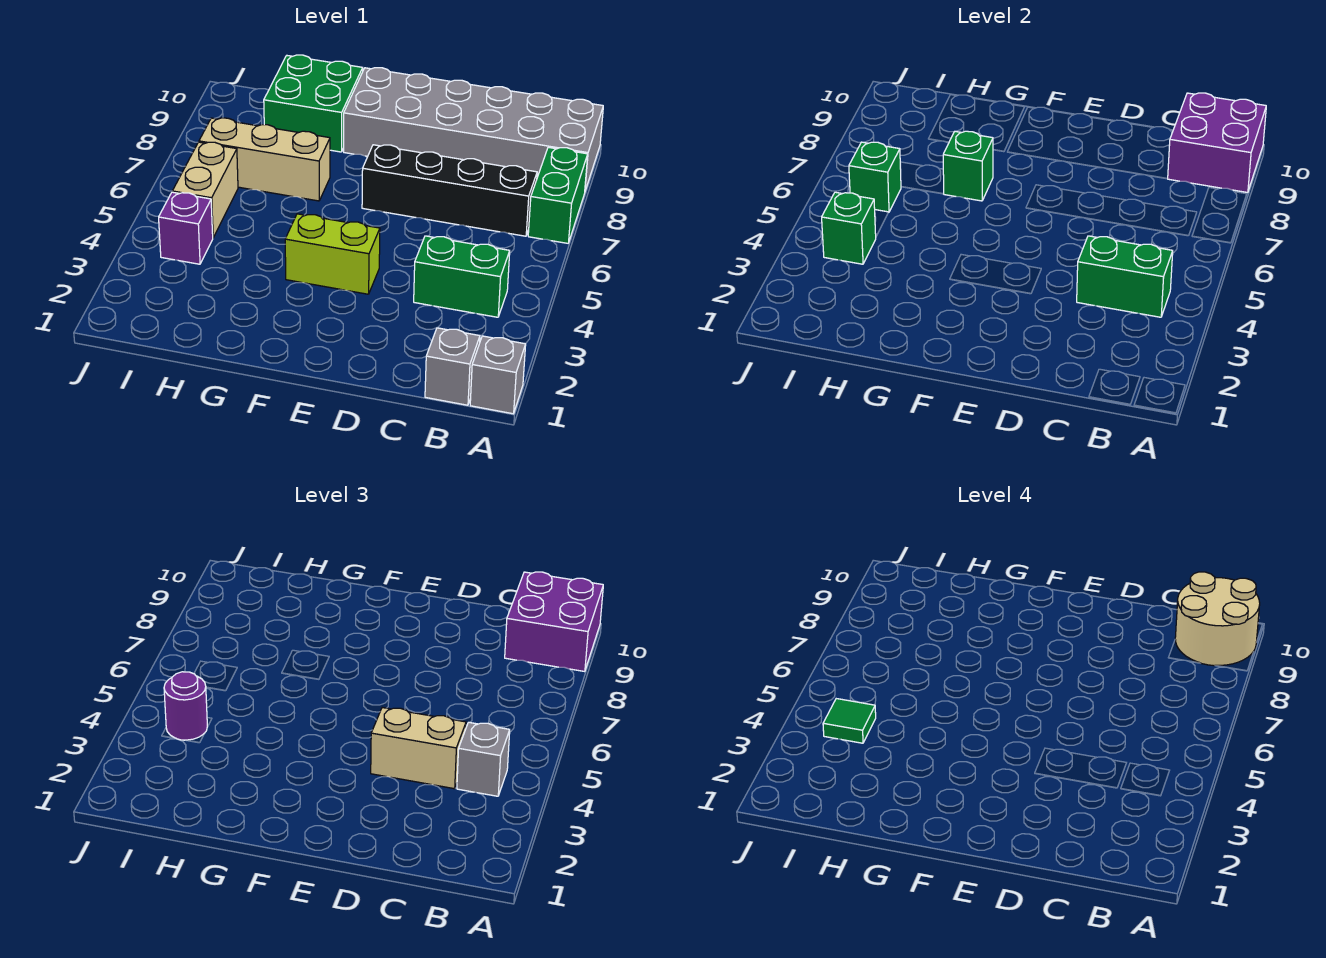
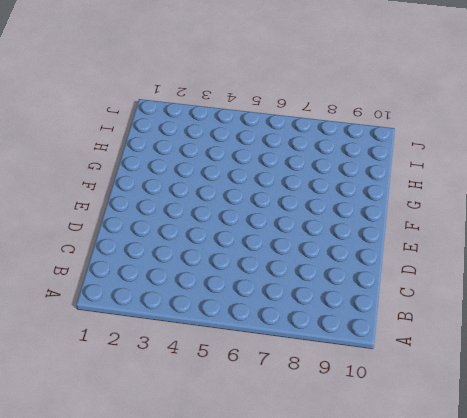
none -> grey 1x1 brick [470,336,526,414]
none -> green 1x2 brick [528,147,588,243]
none -> grey 2x6 brick [344,68,603,191]

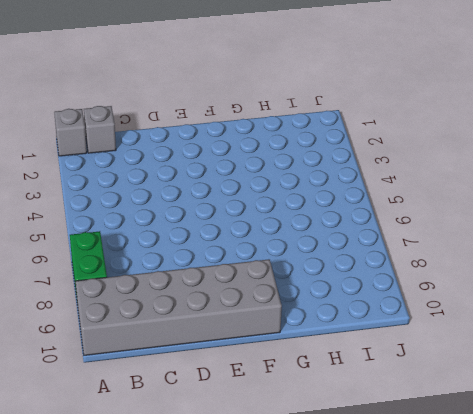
none -> green 1x2 brick [414,236,510,317]
none -> black 1x4 brick [362,145,537,236]
none -> lime 1x2 brick [285,214,380,294]

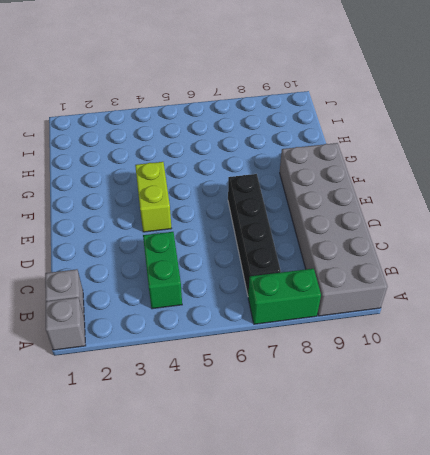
none -> tan 1x3 brick [199,118,330,201]
none -> green 2x2 brick [264,55,363,152]
none -> purple 1x1 brick [159,192,213,264]

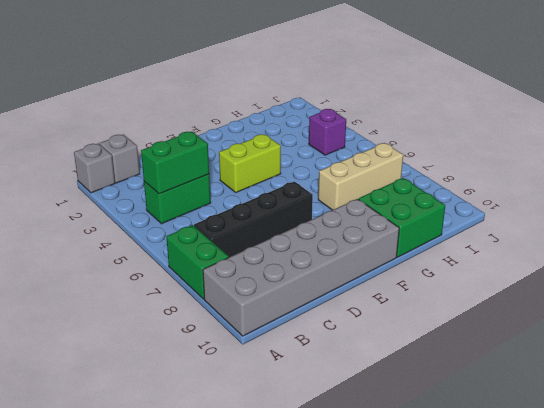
none -> tan 1x2 brick [172,142,238,237]
none -> purple 2x2 brick [1167,93,1266,193]
none -> green 1x1 brick [943,131,993,201]

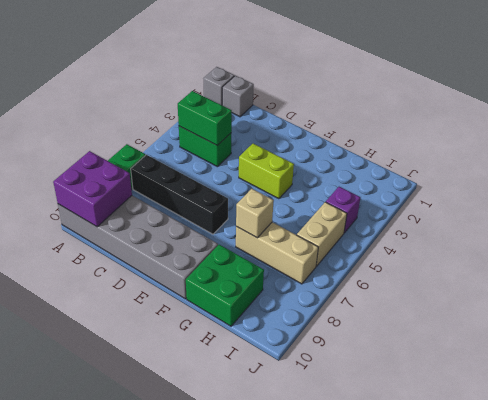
tan 1x1 brick [236,189,274,238] -> green 1x1 brick [943,131,993,201]
none -> green 1x1 brick [822,192,876,264]
none -> green 1x1 brick [849,142,901,212]
none -> purple 2x2 brick [505,572,603,672]

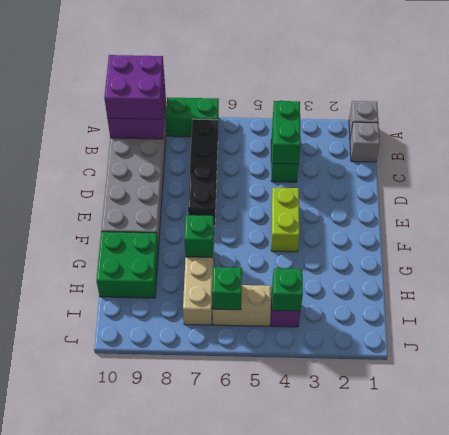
none -> grey 1x1 brick [457,722,510,796]
none -> tan 1x2 brick [371,708,466,789]
none -> purple 1x1 round brick [164,672,207,740]

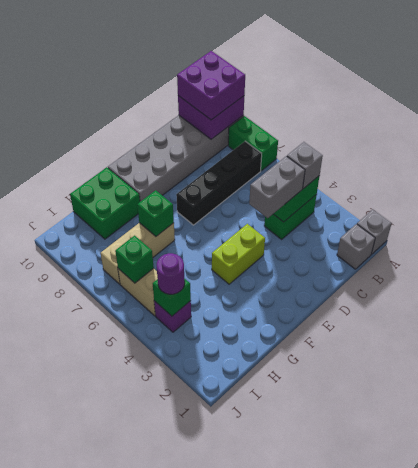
grey 1x2 brick [249,156,305,218] -> tan 1x2 brick [371,708,466,789]
none -> tan 2x2 round brick [1175,572,1260,666]
none -> green 1x1 tile [823,699,876,743]

